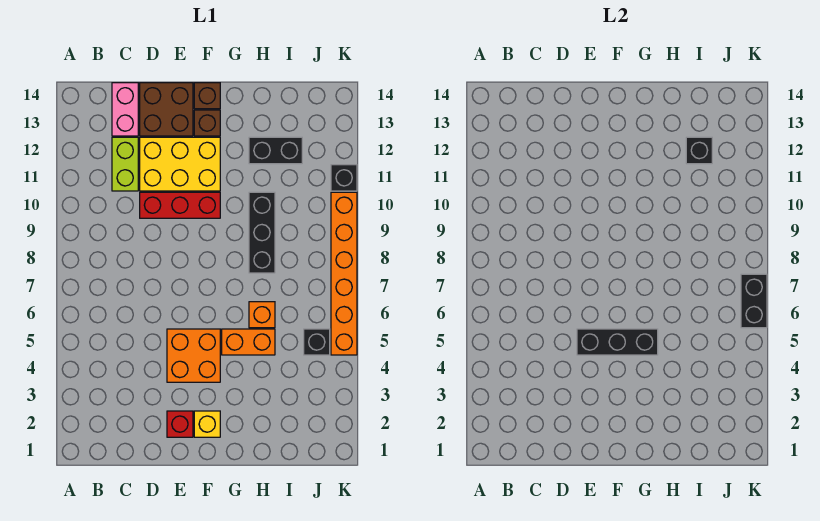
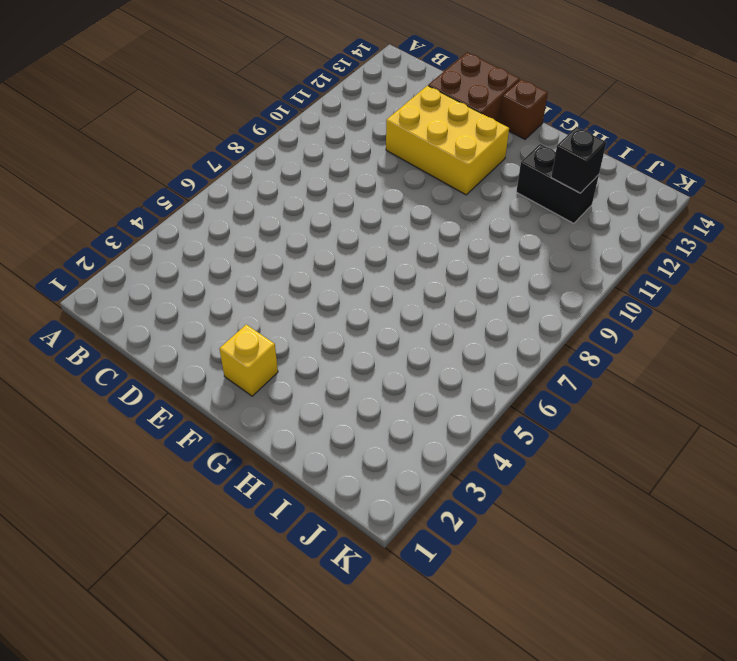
none -> lime 1x2 brick [112,137,138,191]
none -> pink 1x2 brick [112,83,138,136]
none -> red 1x3 brick [140,192,220,218]

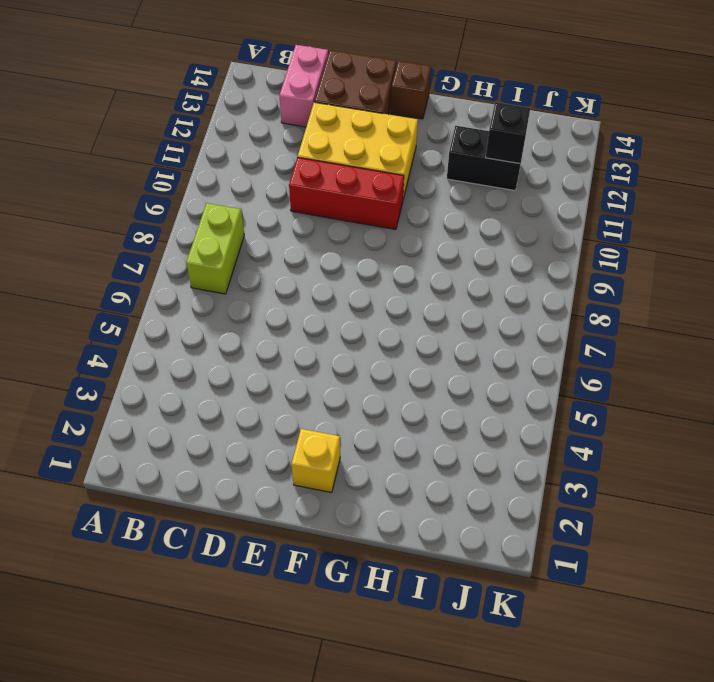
lime 1x2 brick [186,203,244,294] -> lime 1x2 brick moved to [112,137,138,191]
none -> red 1x1 brick [167,411,193,437]
none -> orange 2x2 brick [167,329,220,382]
none -> brown 1x1 brick [194,110,220,136]

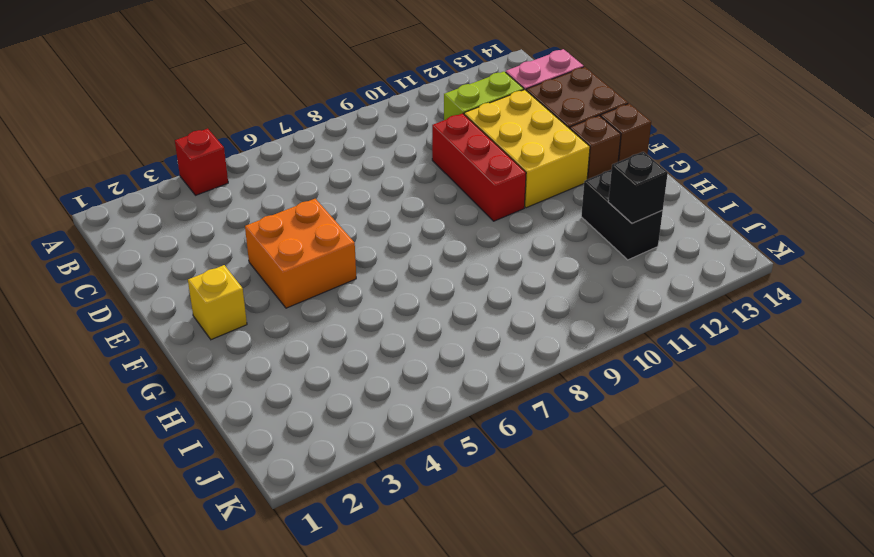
red 1x1 brick [175,129,228,195] -> red 1x1 brick moved to [167,411,193,437]
none -> orange 1x2 brick [222,329,275,355]
none -> orange 1x1 brick [249,302,275,328]
none -> black 1x3 brick [249,192,275,273]

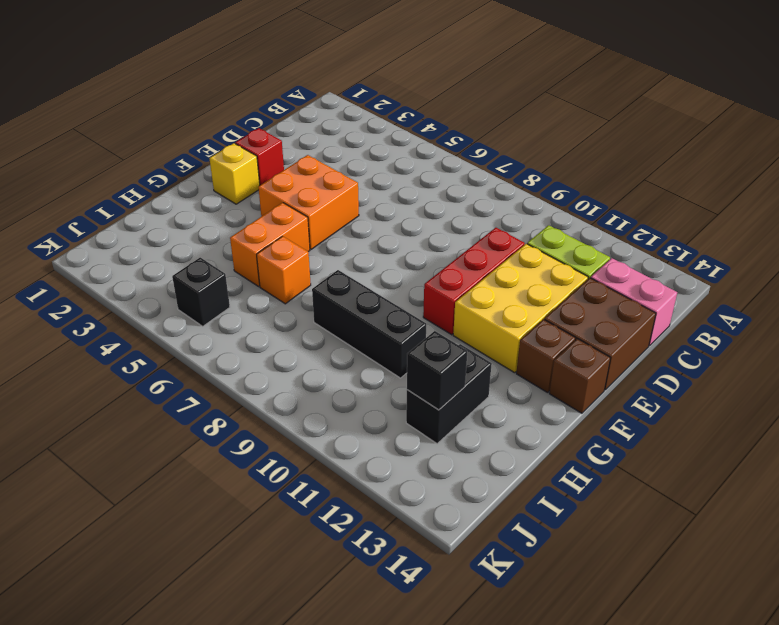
none -> orange 1x6 brick [331,192,357,355]
none -> black 1x1 brick [331,165,357,191]
none -> black 1x3 brick [577,329,658,355]

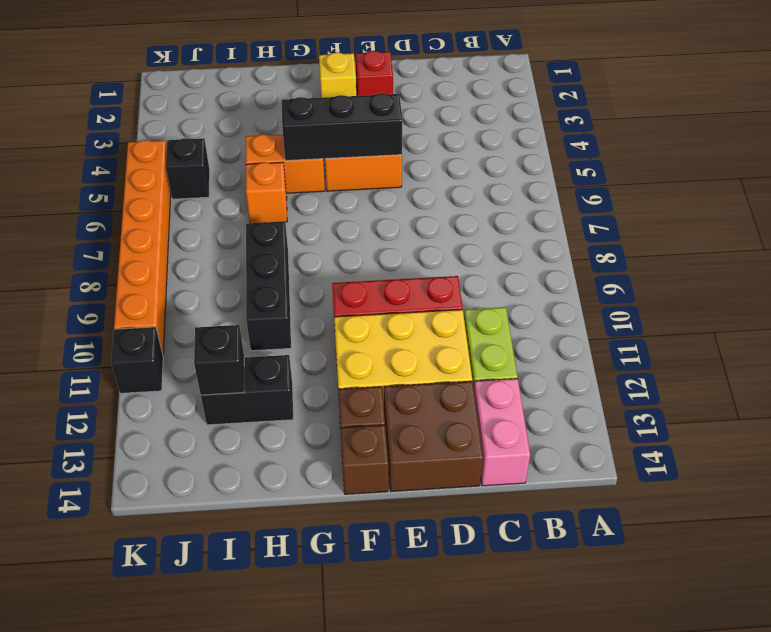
none -> black 1x2 brick [741,274,767,328]

